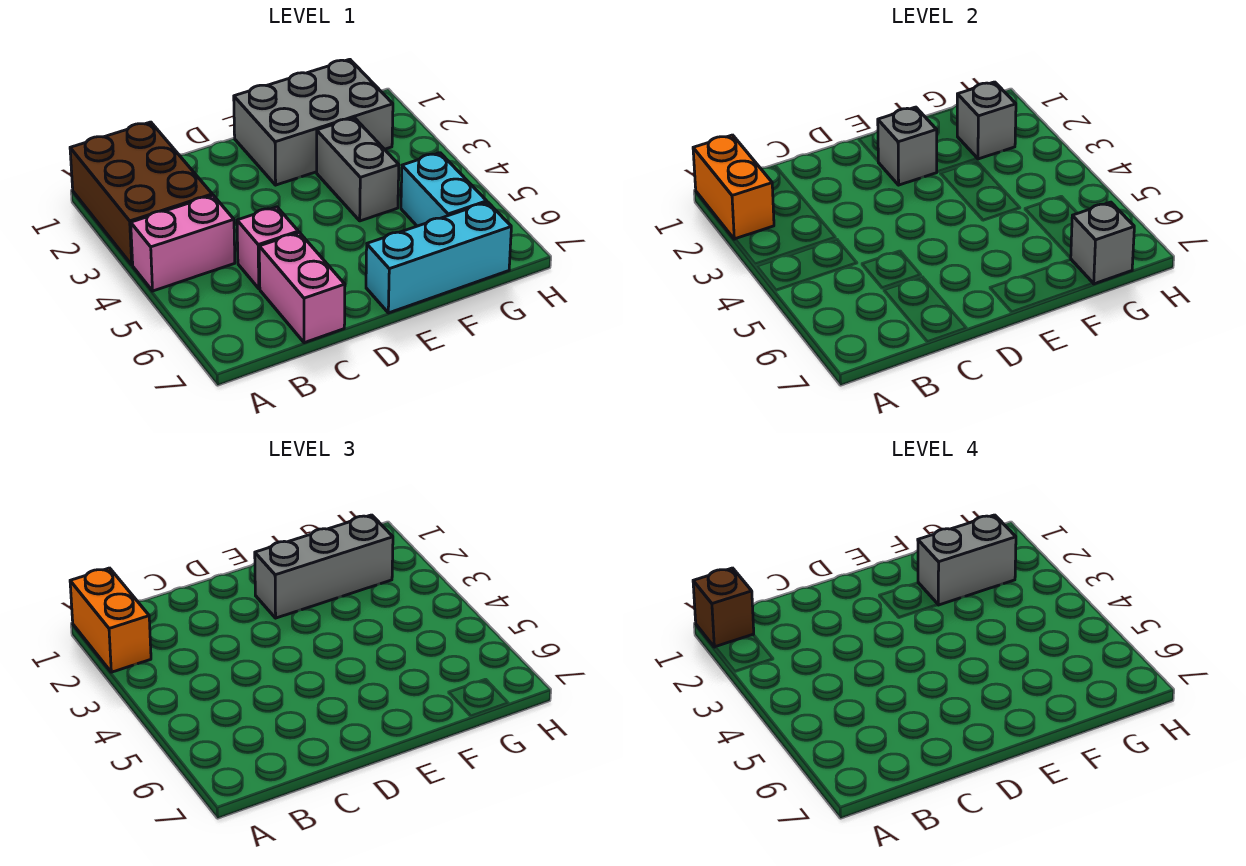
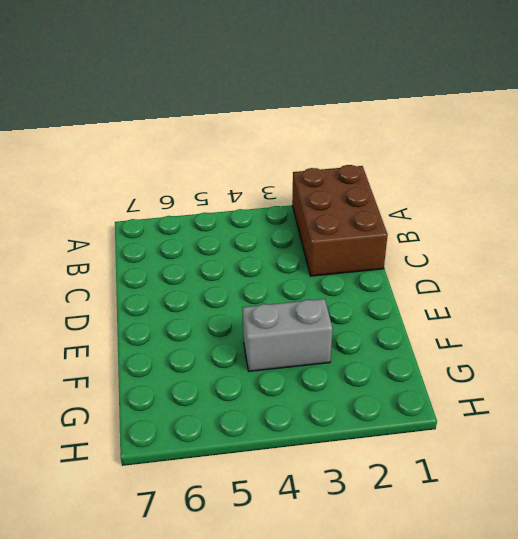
brown 2x3 brick [292,165,388,276] -> brown 2x3 brick turned to [70,122,212,265]
none -> pink 1x2 brick [131,195,235,291]
none -> pink 1x1 brick [237,207,298,289]
none -> pink 1x2 brick [259,233,345,343]

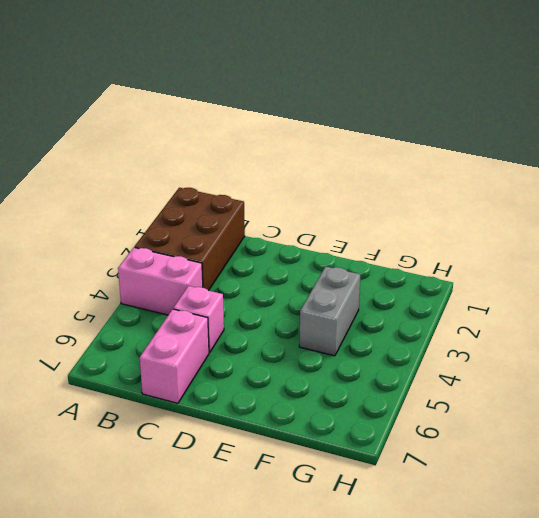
none -> grey 2x3 brick [234,59,393,185]
none -> cyan 1x3 brick [366,202,511,313]
none -> cyan 1x2 brick [401,153,487,226]

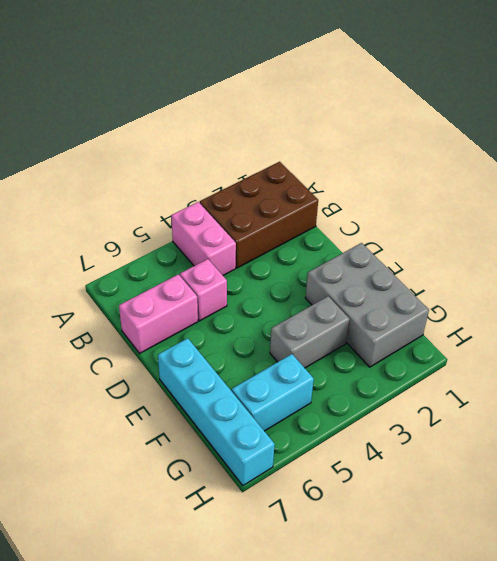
cyan 1x4 brick [158,338,275,485] -> cyan 1x3 brick [366,202,511,313]
none -> orange 1x2 brick [693,135,774,239]
none -> grey 1x1 brick [878,107,937,185]
none -> grey 1x1 brick [957,82,1016,159]

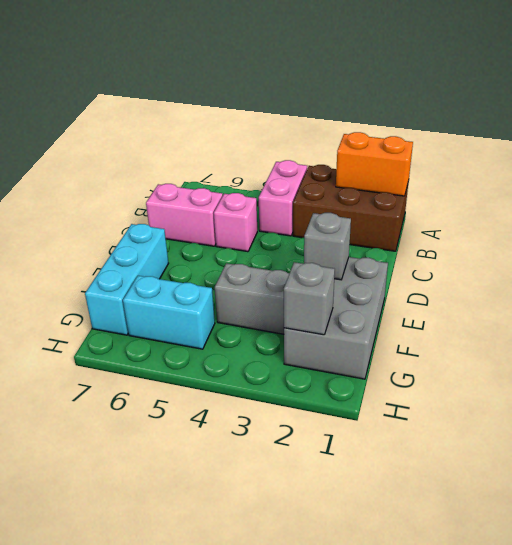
none -> grey 1x1 brick [1071,202,1134,284]
none -> orange 1x2 brick [70,568,151,672]
none -> grey 1x3 brick [255,515,393,618]

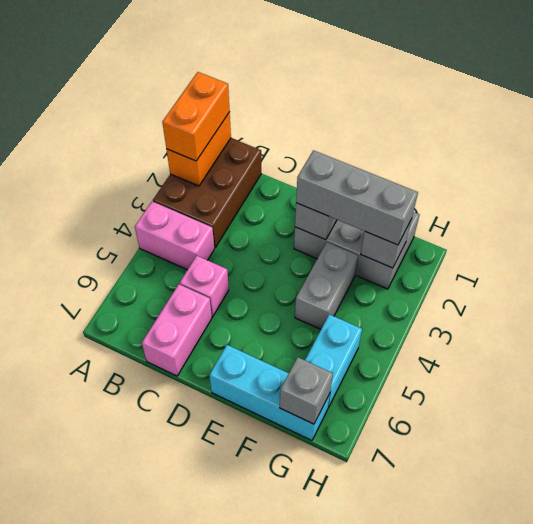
none -> brown 1x1 brick [693,568,754,647]
none -> grey 1x2 brick [918,515,1016,605]

